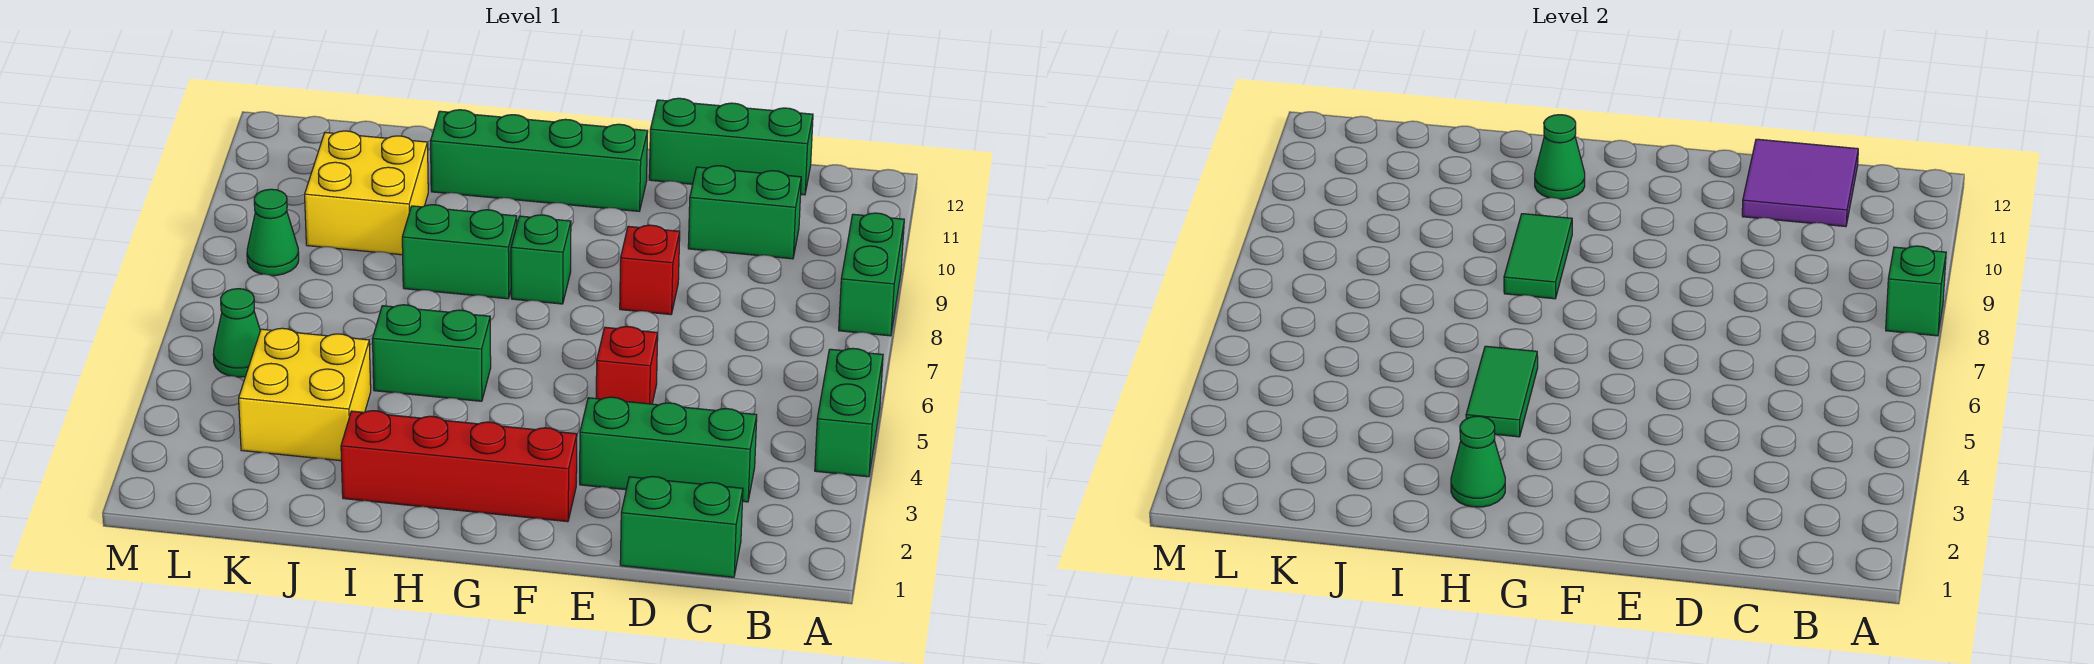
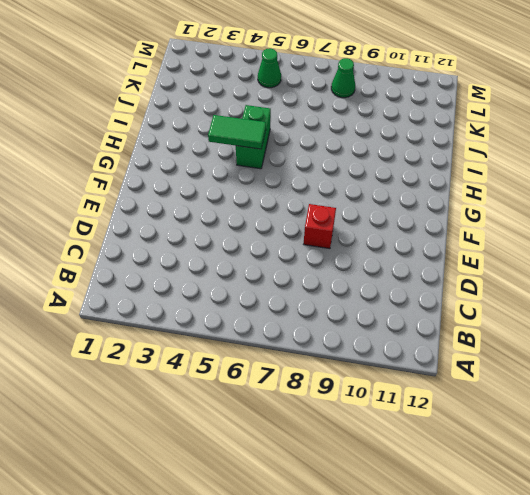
none -> green 1x2 brick [815,348,883,477]
none -> green 1x2 brick [839,213,904,336]
none -> green 1x2 brick [620,477,743,577]

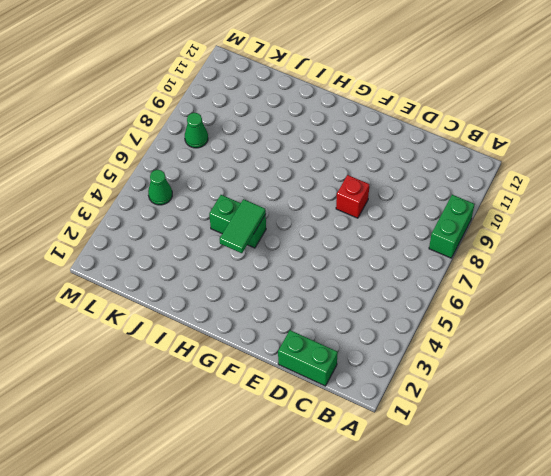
none -> green 1x2 brick [815,348,883,477]
none -> green 1x3 brick [580,397,757,502]
none -> green 1x2 brick [688,166,801,259]

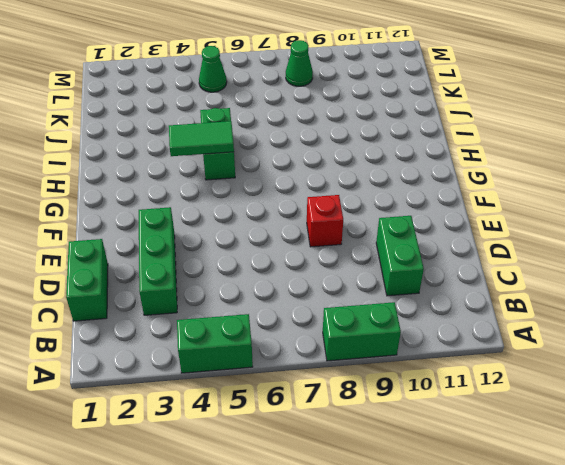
none -> green 1x3 brick [649,98,813,195]
none -> red 1x1 brick [596,326,658,404]
none -> red 1x4 brick [341,411,577,522]

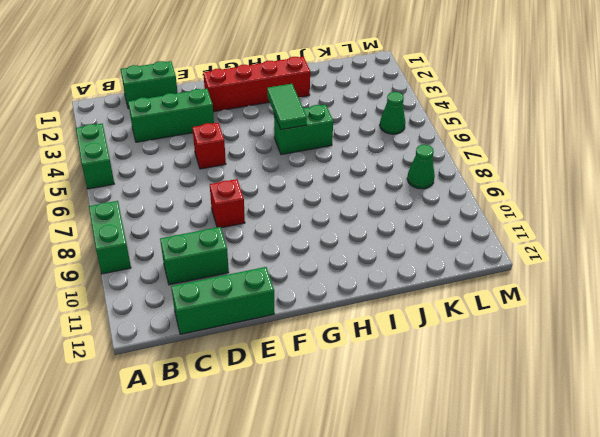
none -> green 1x4 brick [431,110,648,211]
none -> green 1x1 brick [511,215,571,304]
none -> green 1x2 brick [402,205,517,299]

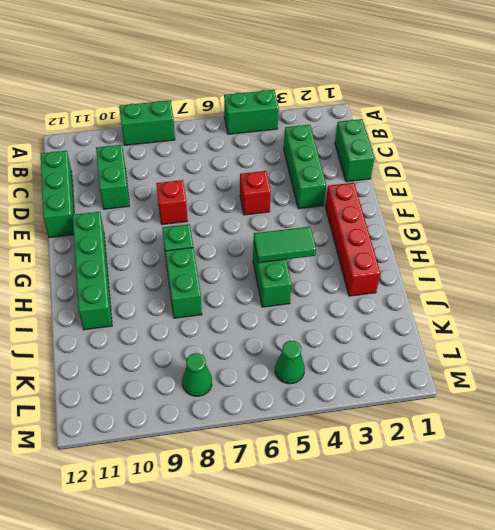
none -> yellow 2x2 brick [239,328,371,461]
none -> yellow 2x2 brick [305,131,428,255]
none -> green 1x1 brick [1886,246,1946,336]

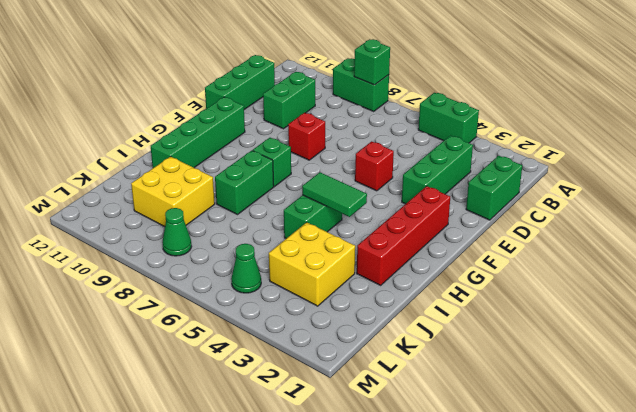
none -> purple 2x2 tile [1742,139,1858,227]
none -> green 1x1 cone [1451,416,1505,507]
none -> green 1x2 tile [1504,214,1572,299]

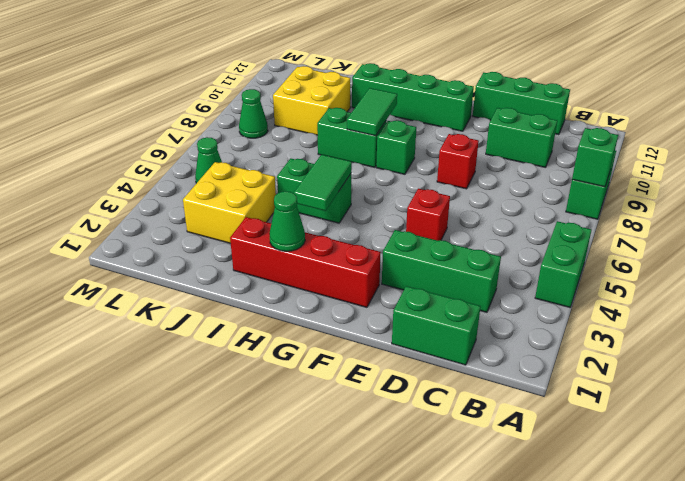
none -> purple 2x2 tile [1742,139,1858,227]
none -> green 1x1 cone [1535,115,1585,199]

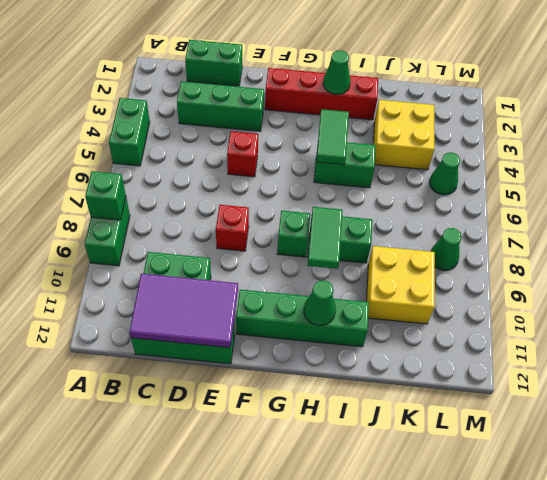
purple 2x3 tile [130,274,238,348] -> purple 2x2 tile [1742,139,1858,227]

